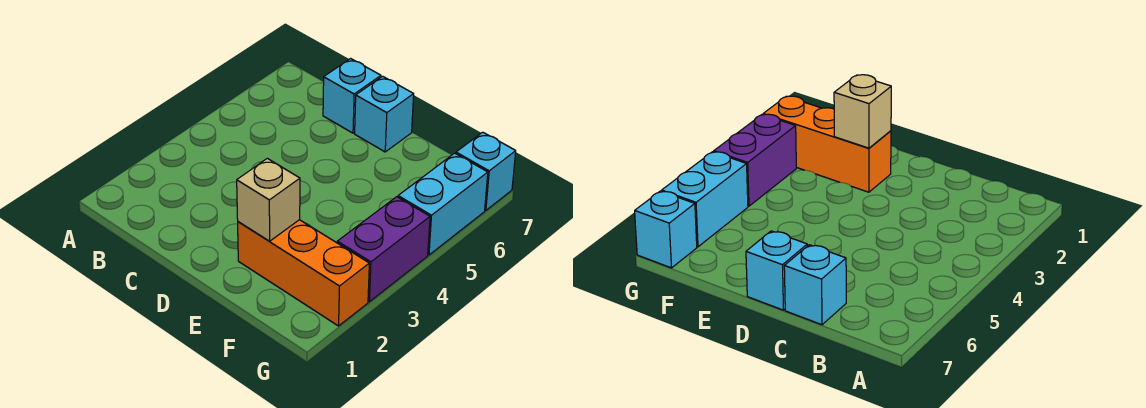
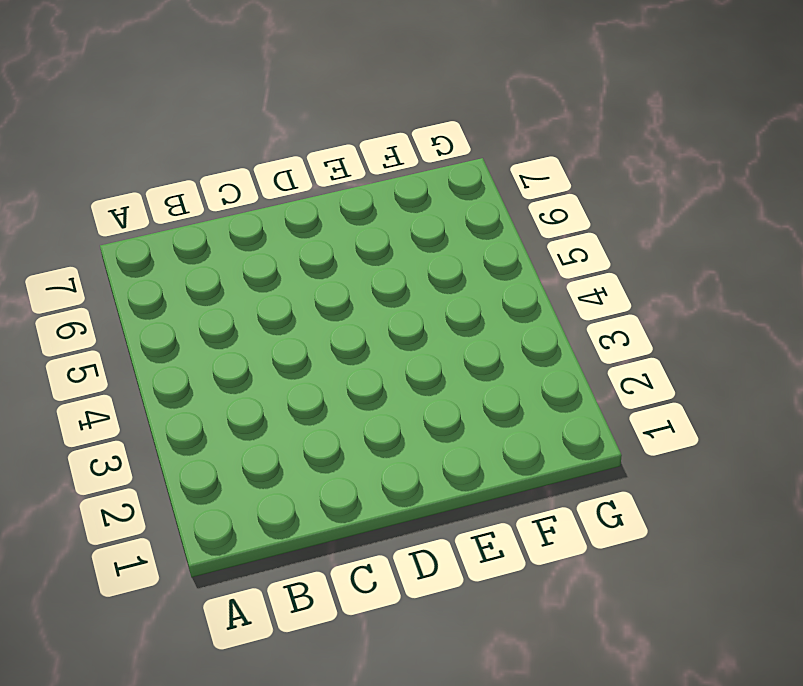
none -> cyan 1x1 brick [323,58,381,133]
none -> cyan 1x1 brick [355,76,414,152]

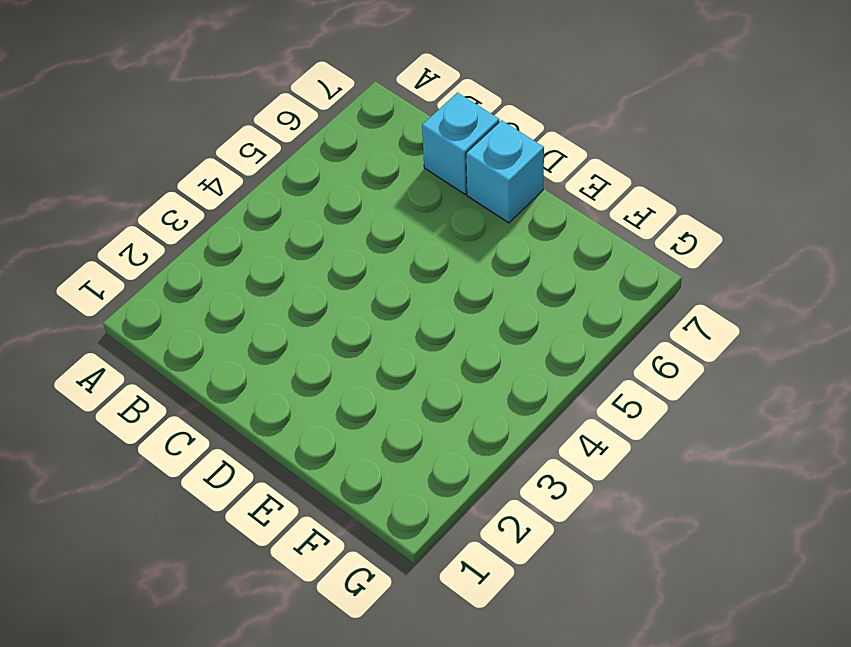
none -> orange 1x3 brick [238,220,369,326]
none -> purple 1x2 brick [337,197,430,302]

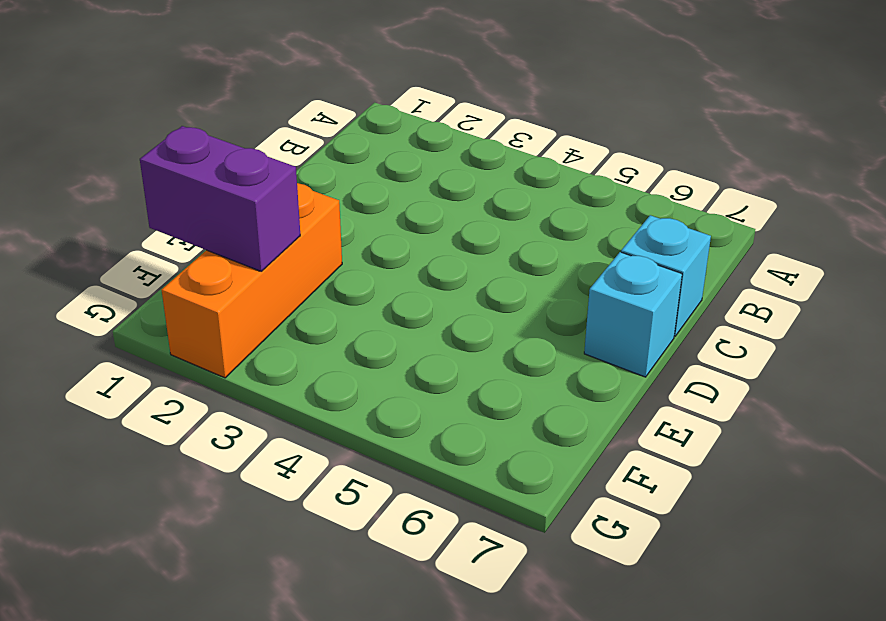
purple 1x2 brick [140,126,300,271] -> purple 1x2 brick moved to [337,197,430,302]
none -> cyan 1x2 brick [398,153,488,255]
none -> cyan 1x1 brick [456,132,516,210]

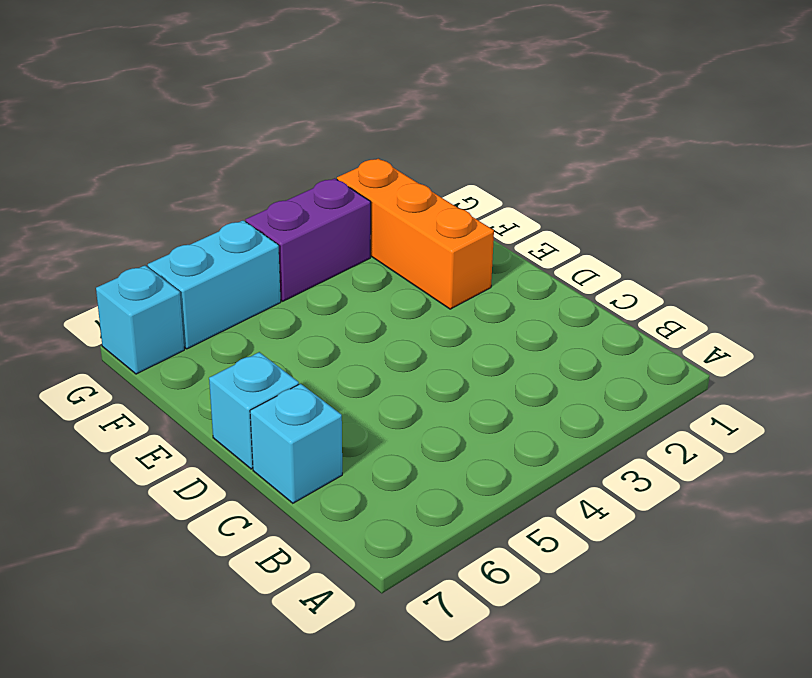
none -> tan 1x1 brick [237,158,300,241]

